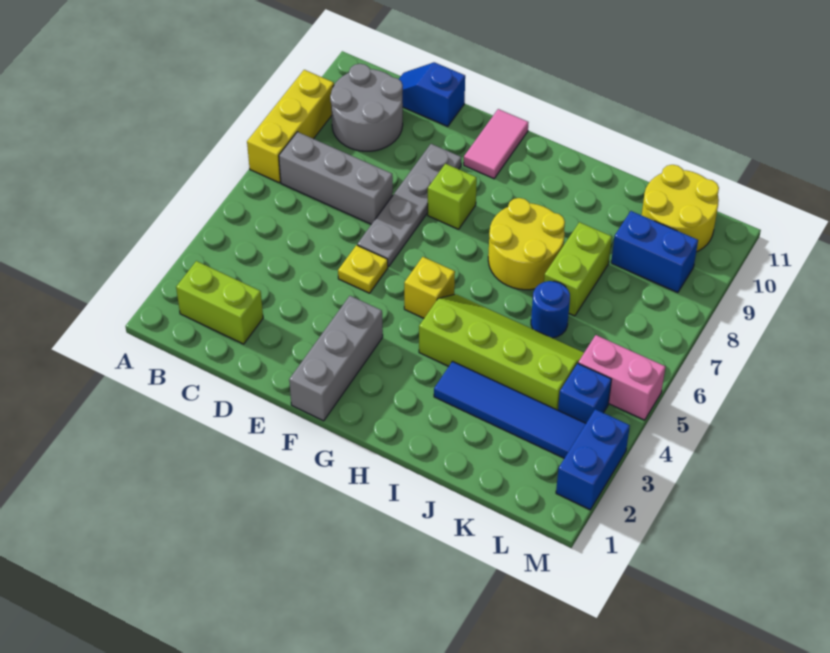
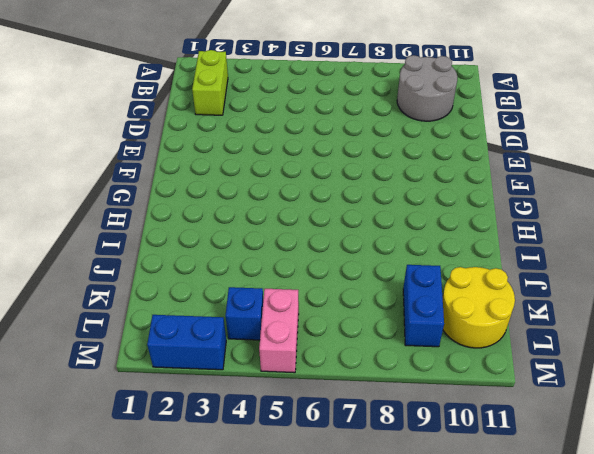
none -> yellow 1x3 brick [247,70,334,182]
none -> grey 1x3 brick [279,132,393,224]
none -> blue 1x2 slope [399,62,465,127]

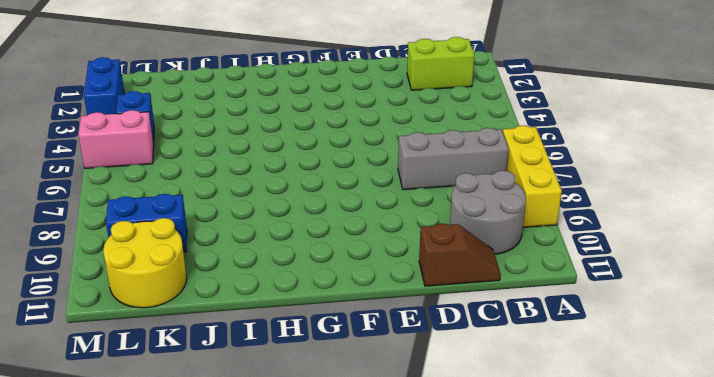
brown 1x2 slope [419,224,501,286] -> blue 1x2 slope [399,62,465,127]
none -> yellow 1x1 plate [338,245,388,293]
none -> grey 1x4 plate [357,144,461,267]
none -> grey 1x3 brick [289,296,383,421]

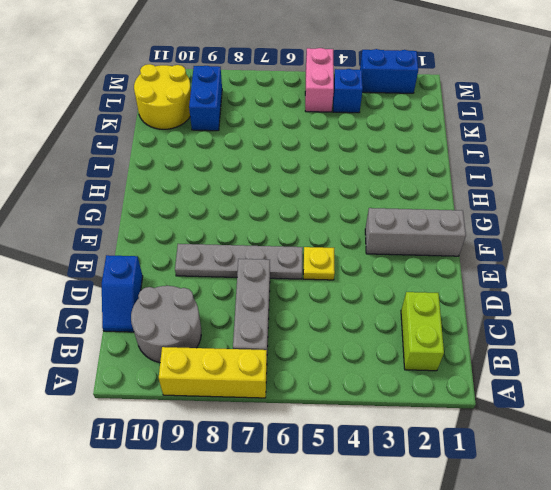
none -> lime 1x1 brick [428,164,477,229]
none -> pink 1x2 tile [464,109,529,179]
none -> yellow 1x1 brick [404,257,455,318]

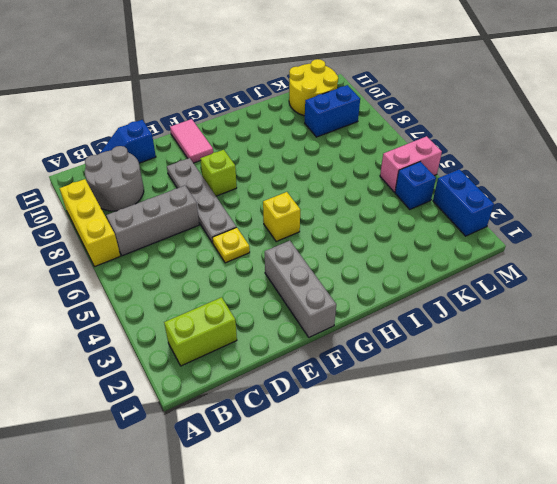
none -> lime 2x4 slope [419,294,584,410]
none -> yellow 2x2 round brick [488,198,565,290]
none -> blue 1x4 tile [434,361,586,458]

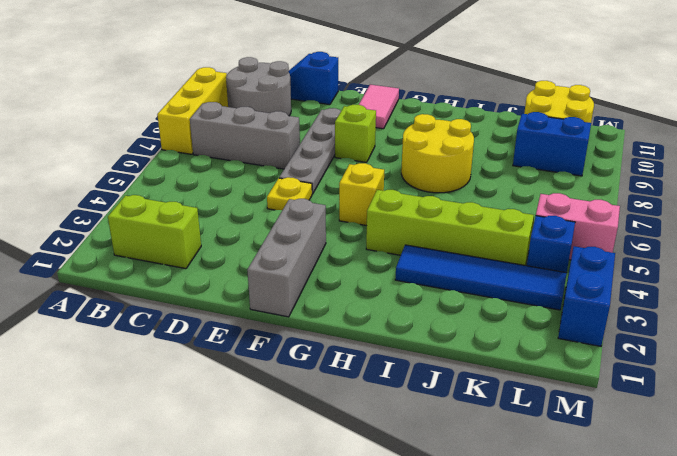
none -> blue 1x1 round brick [531,281,570,338]
none -> lime 1x2 brick [544,222,612,316]

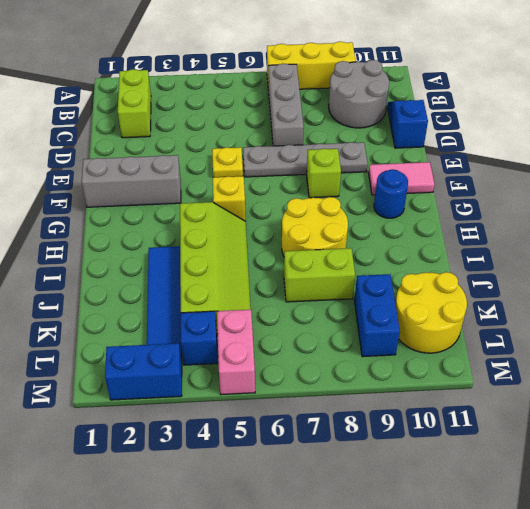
blue 1x1 round brick [374,169,408,218] -> blue 1x1 round brick moved to [531,281,570,338]

